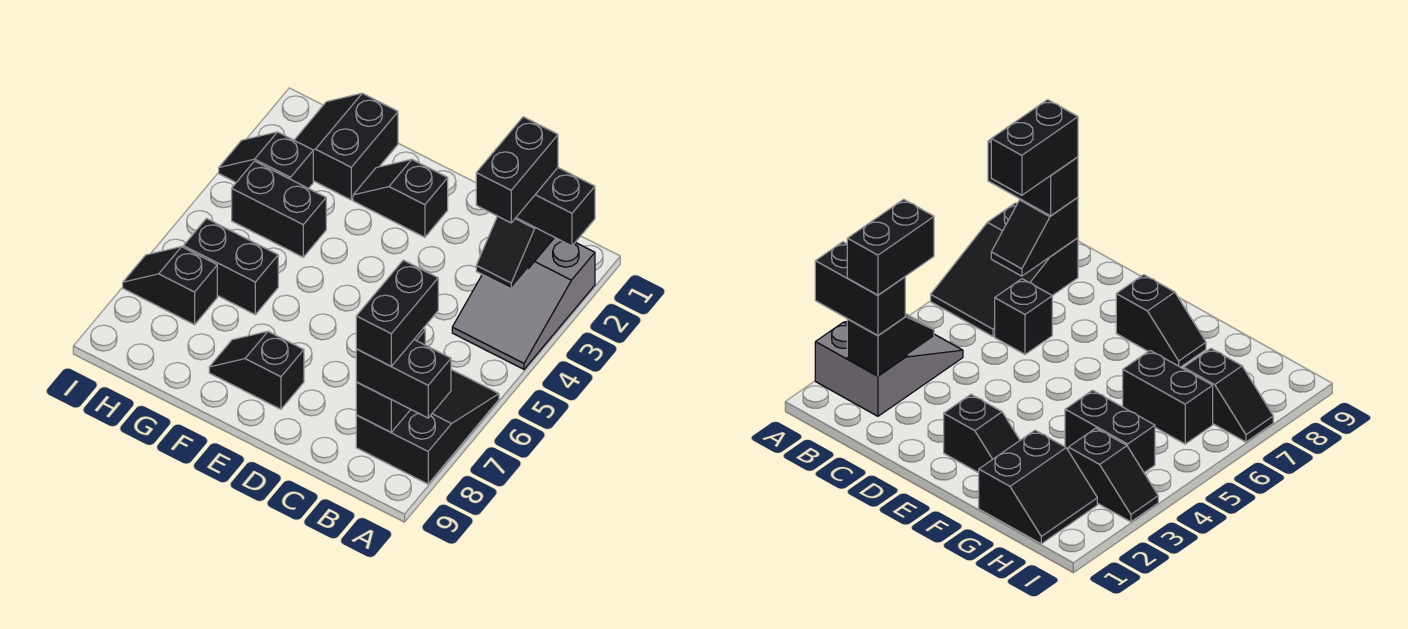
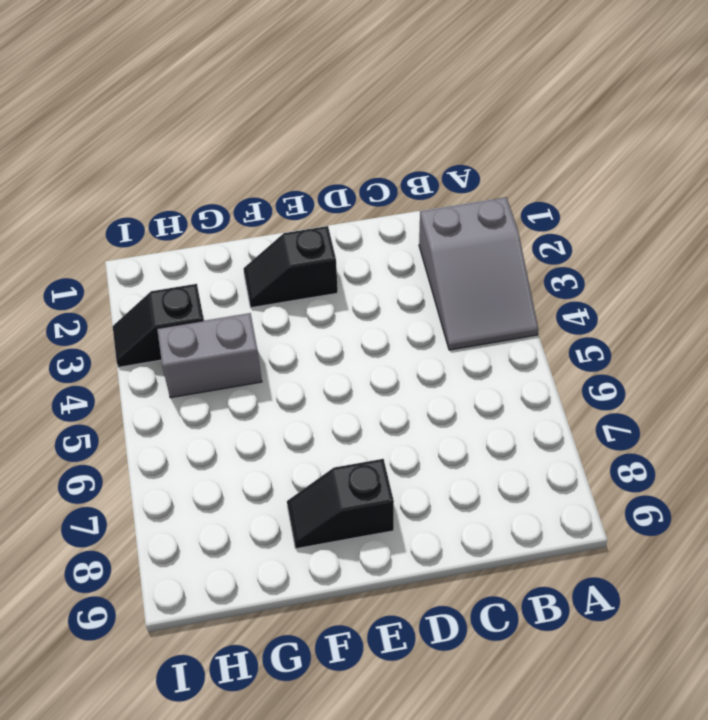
grey 1x2 brick [157,313,262,398] -> black 1x2 brick [232,161,326,257]
none -> black 2x3 slope [356,369,499,484]
none -> black 1x1 brick [995,279,1052,354]
none -> black 2x2 slope [294,93,398,200]

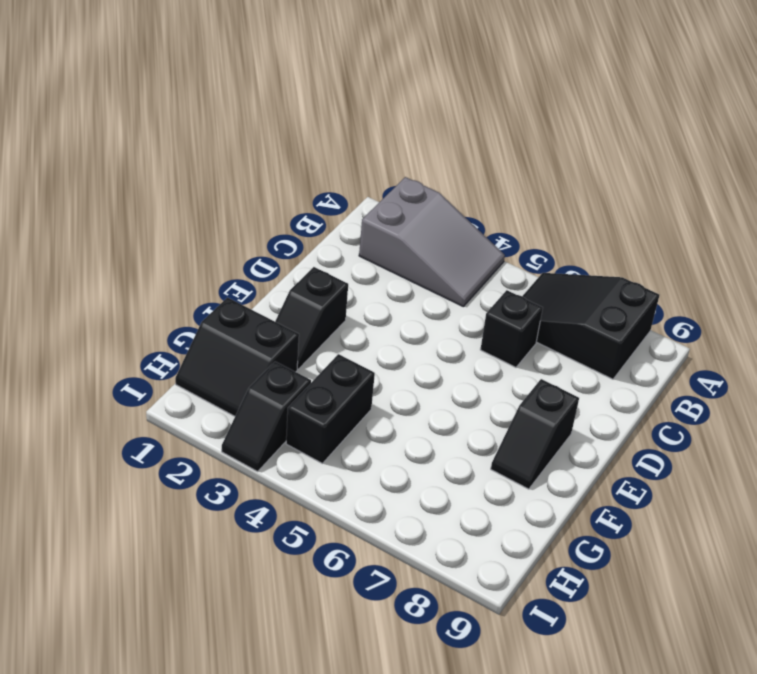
none -> black 1x2 brick [184,219,278,314]
none -> black 1x2 slope [123,247,217,325]
none -> black 1x2 slope [476,216,555,289]

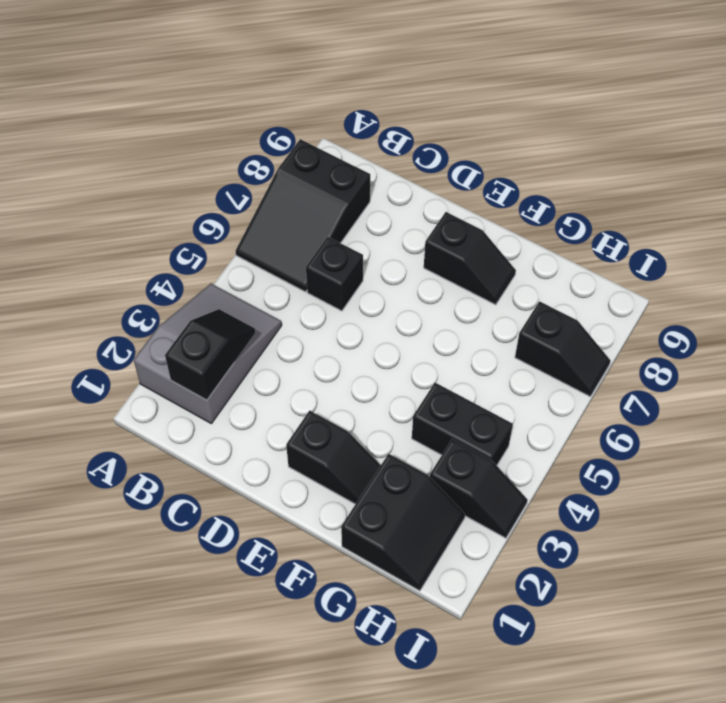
none -> black 1x2 brick [184,219,278,314]
none -> black 1x2 slope [356,382,411,432]
none -> black 1x2 brick [516,168,595,246]

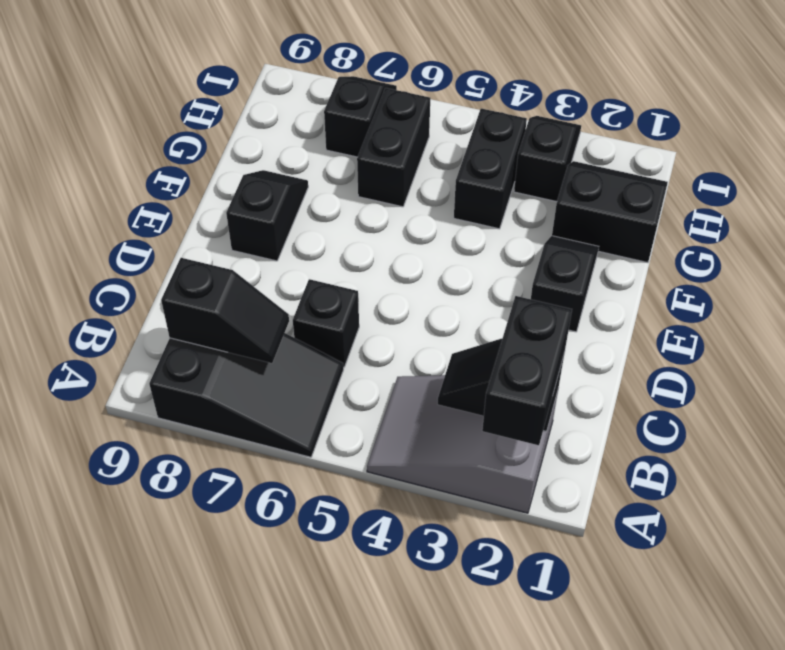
none -> black 1x2 brick [356,340,451,418]
none -> black 1x2 brick [476,117,558,223]
none -> black 1x2 brick [356,260,438,366]

